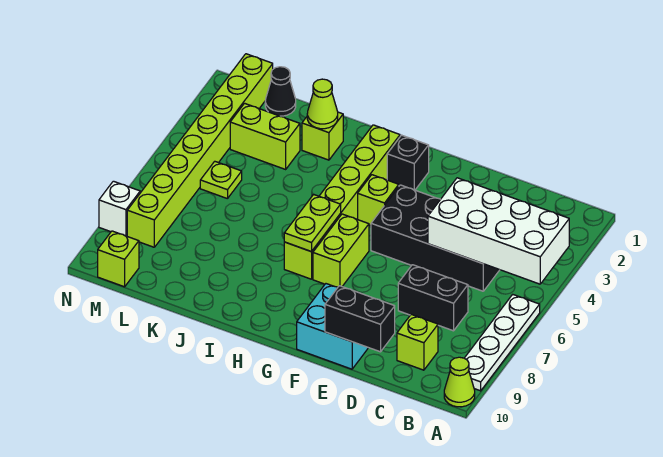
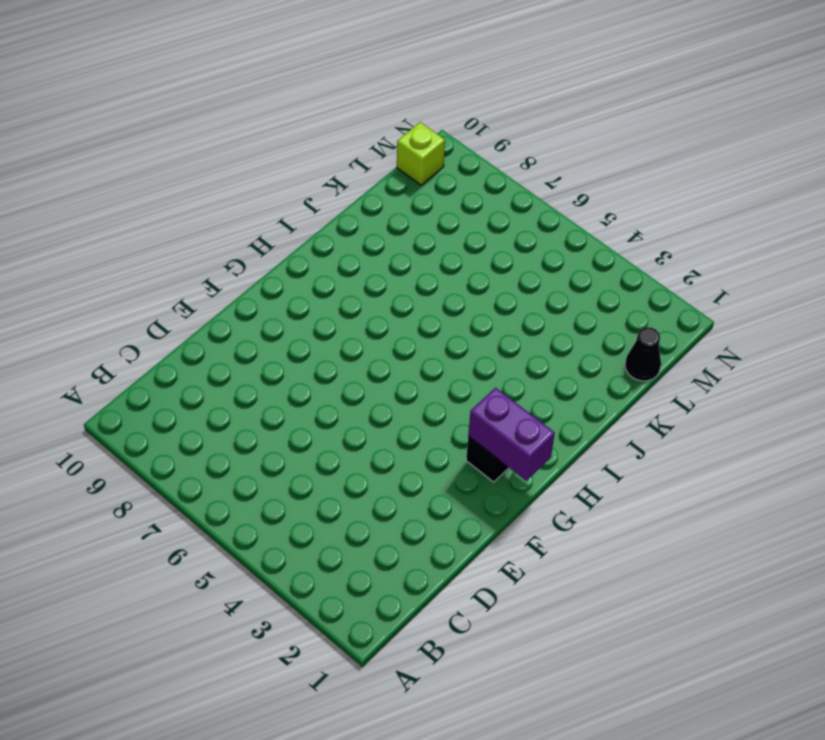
purple 1x2 brick [468,388,555,481] -> none
none -> white 1x4 plate [465,294,540,391]
none -> lime 1x1 cone [444,357,475,407]
none -> black 2x4 brick [371,185,499,291]

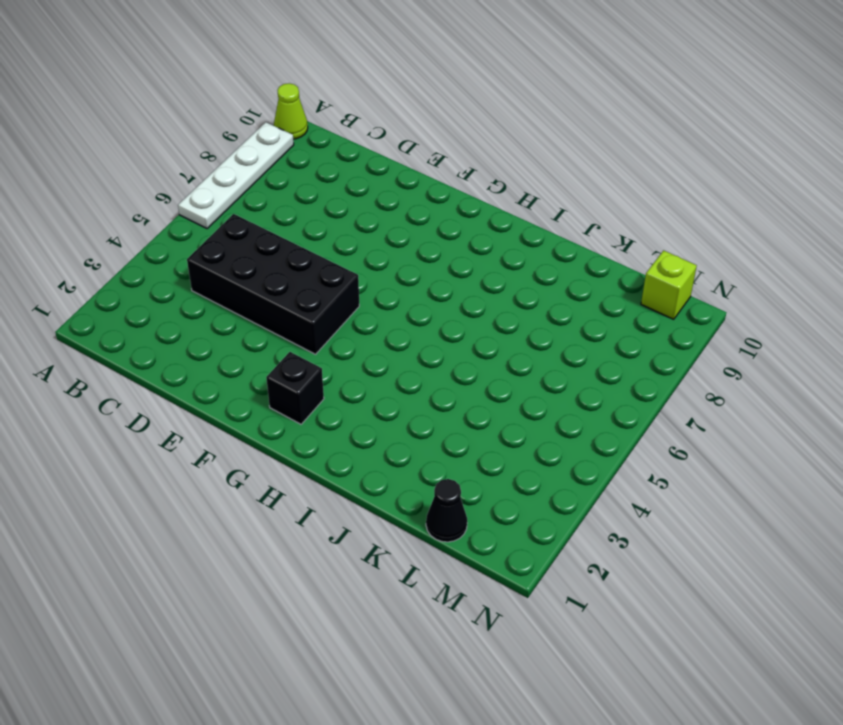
none -> black 1x2 brick [398,265,468,331]
none -> lime 1x1 brick [397,314,438,370]
none -> cyan 2x2 brick [297,284,368,369]

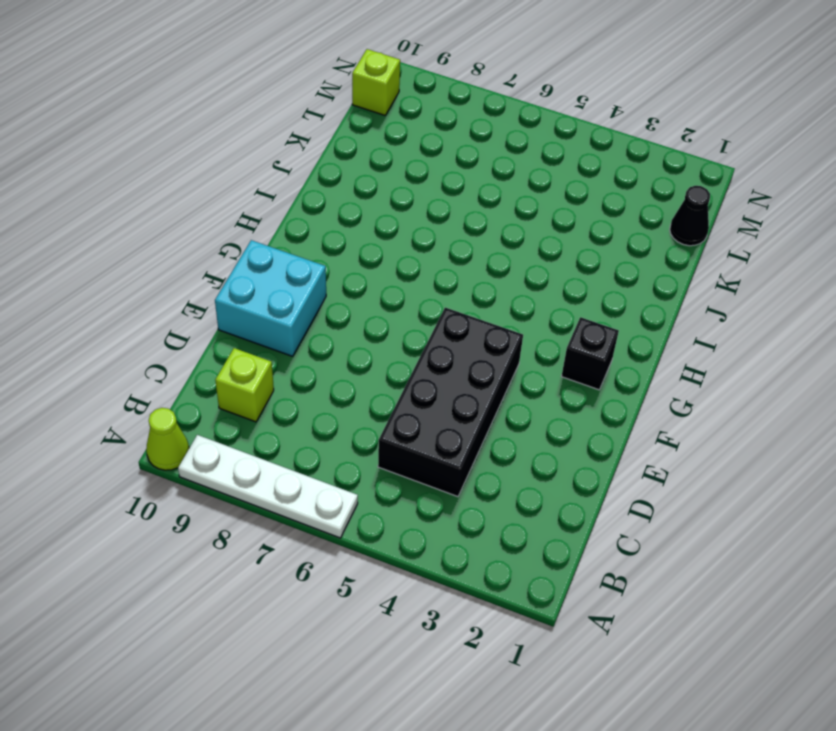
none -> black 1x2 brick [398,265,468,331]
none -> lime 1x1 brick [358,175,399,225]
none -> lime 1x2 brick [313,214,369,287]

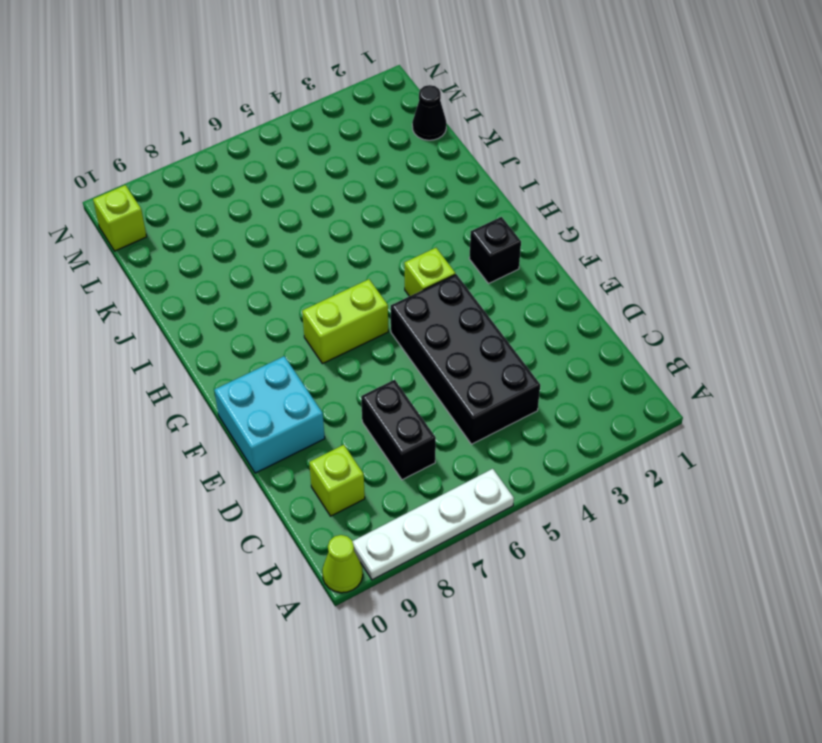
none -> lime 1x6 brick [284,125,400,279]
none -> lime 1x1 brick [302,112,343,160]
none -> lime 1x2 brick [230,103,300,169]

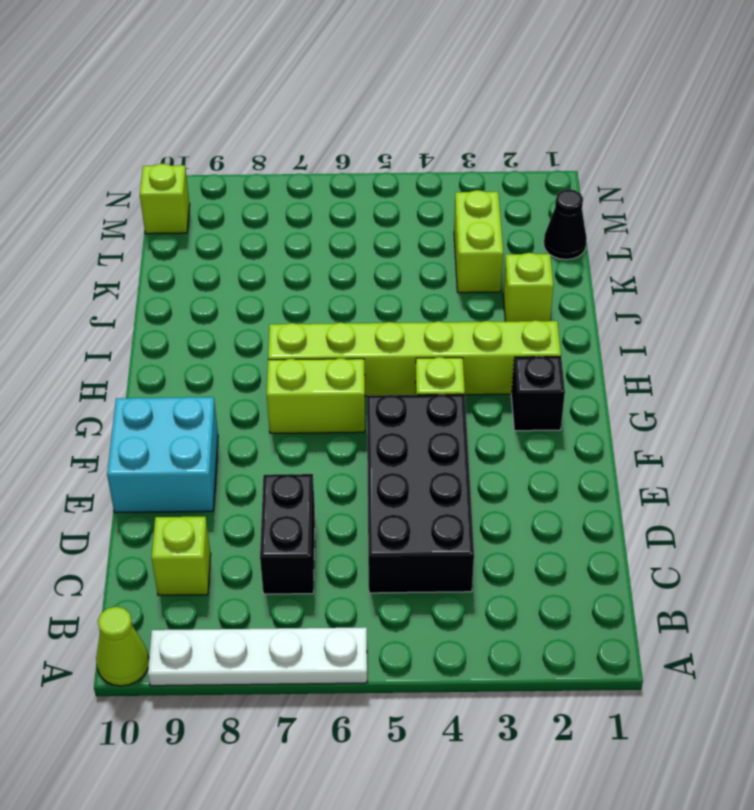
none -> lime 1x1 plate [200,161,242,199]
none -> lime 1x8 brick [127,54,273,247]
none -> white 1x1 brick [99,181,140,236]

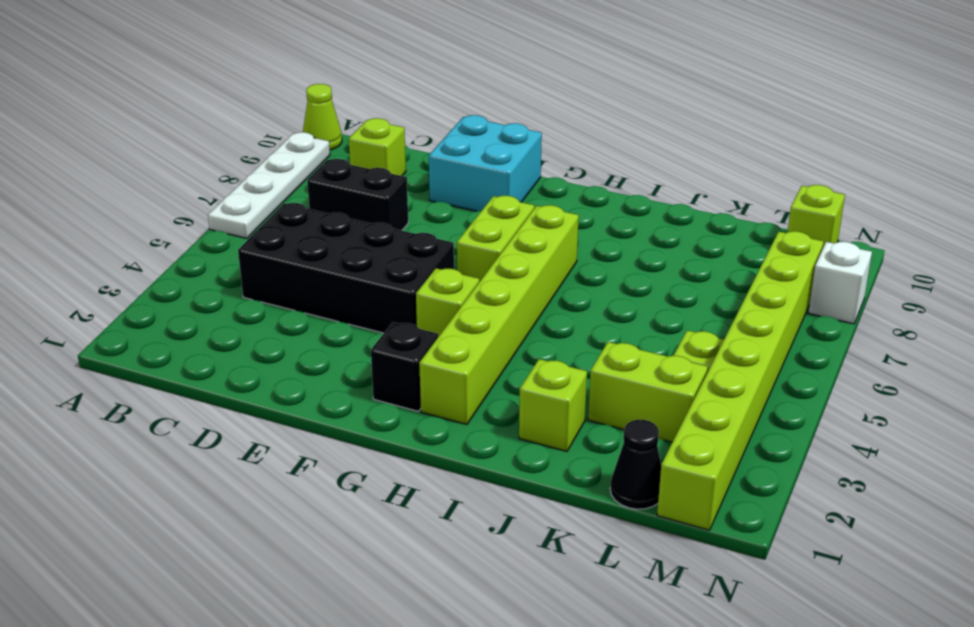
none -> white 2x4 brick [428,178,569,284]
none -> black 1x2 brick [325,286,395,352]
none -> lime 1x2 plate [284,194,341,252]

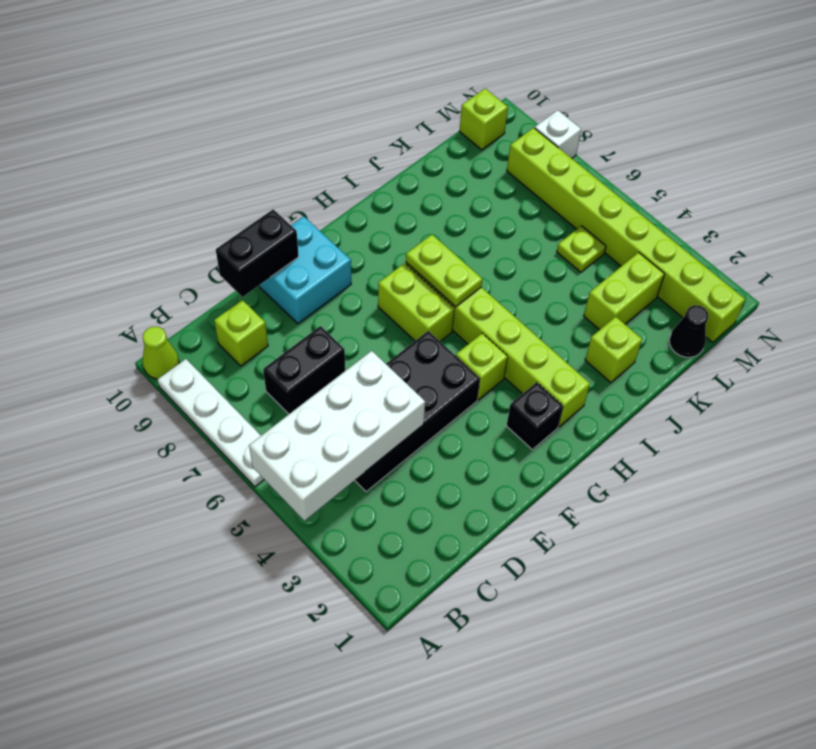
none -> lime 1x1 cone [307,79,338,129]

